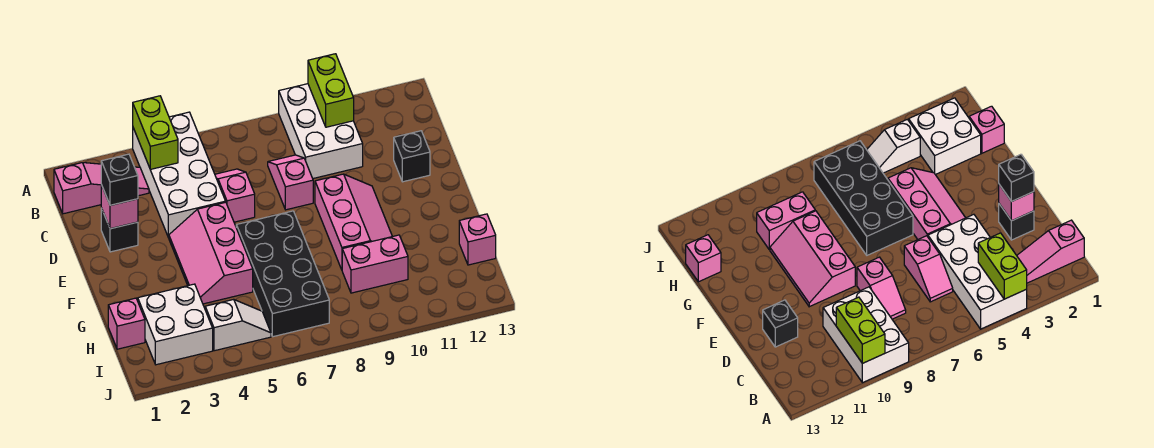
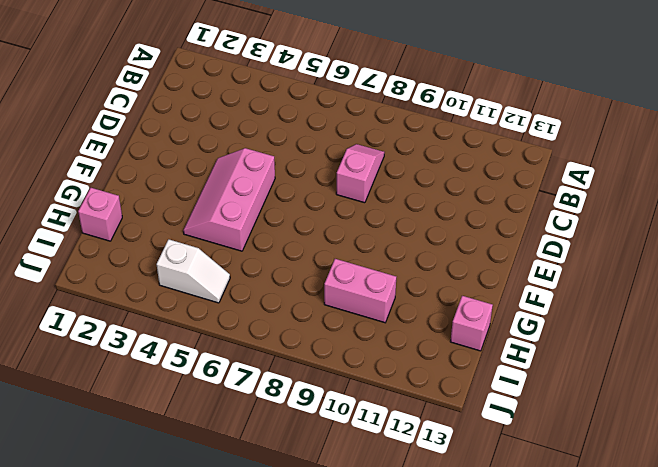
none -> white 2x4 brick [133,112,226,238]
none -> white 2x3 brick [279,84,363,178]
none -> pink 1x3 slope [54,163,149,214]

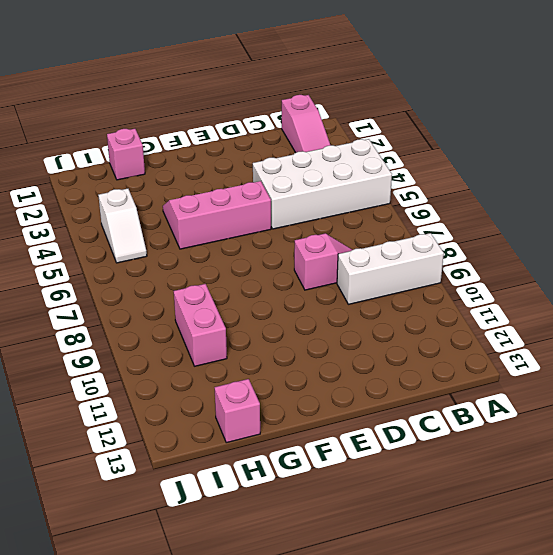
white 1x3 brick [337,233,444,304] -> white 2x3 brick [279,84,363,178]
none -> pink 1x2 slope [215,169,255,222]
none -> black 1x1 brick [101,208,138,252]
none -> black 1x1 brick [394,131,430,182]

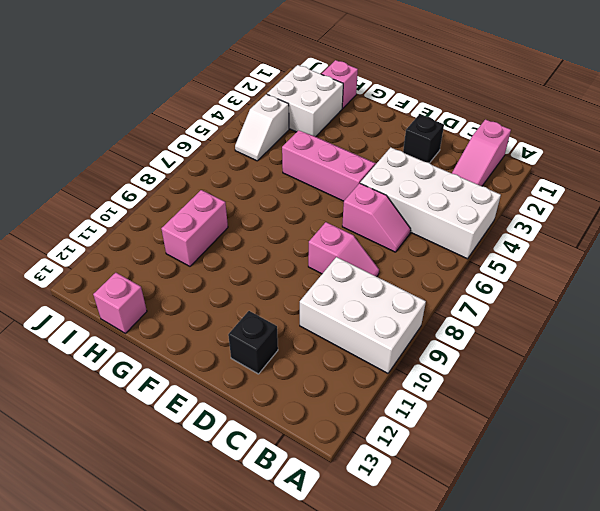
none -> pink 2x3 slope [315,174,392,270]
none -> black 2x4 brick [236,211,329,337]
none -> lime 1x2 brick [133,96,178,170]

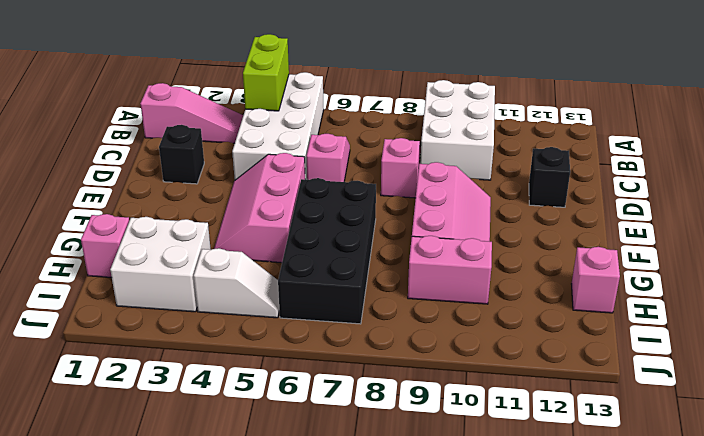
none -> lime 1x2 brick [308,54,354,127]
none -> pink 1x1 brick [101,185,138,229]
none -> black 1x1 brick [101,154,138,205]

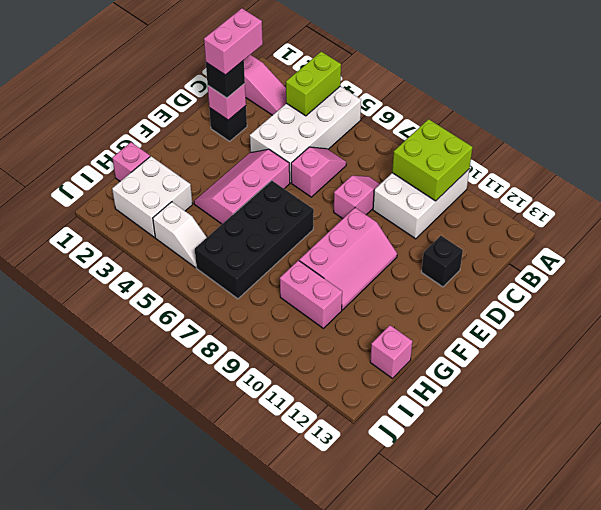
lime 2x2 brick [392,119,473,201] -> lime 1x2 brick [308,54,354,127]
pink 1x2 brick [204,8,263,75] -> none

